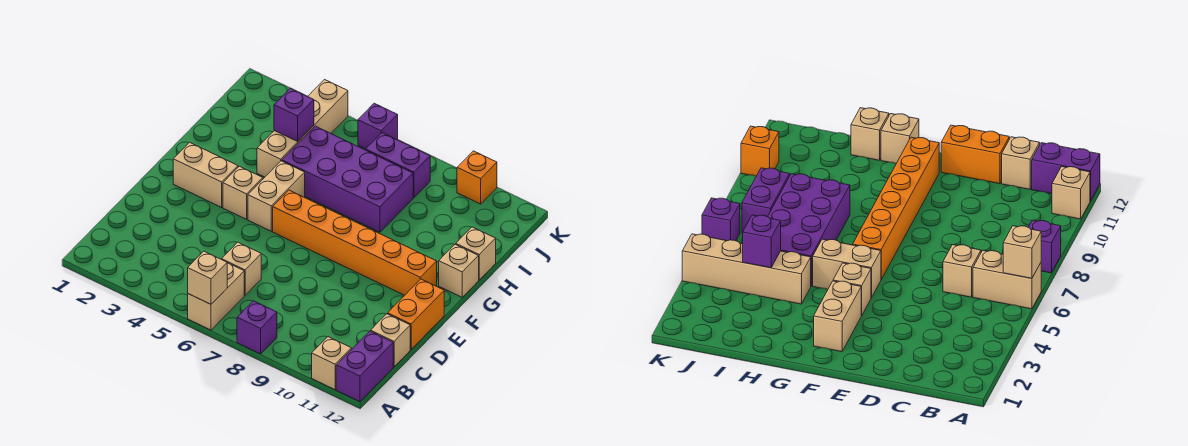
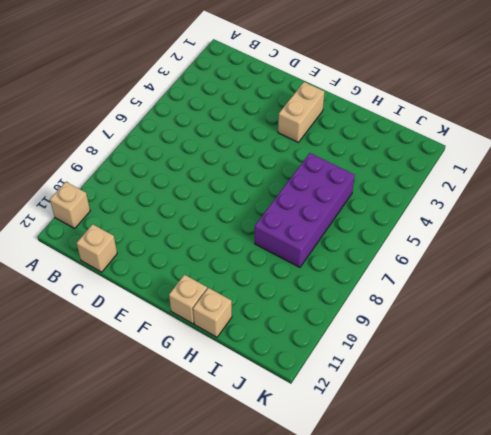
none -> tan 1x2 brick [188,263,244,330]
none -> purple 1x1 brick [237,301,277,354]
none -> purple 1x2 brick [336,331,393,402]

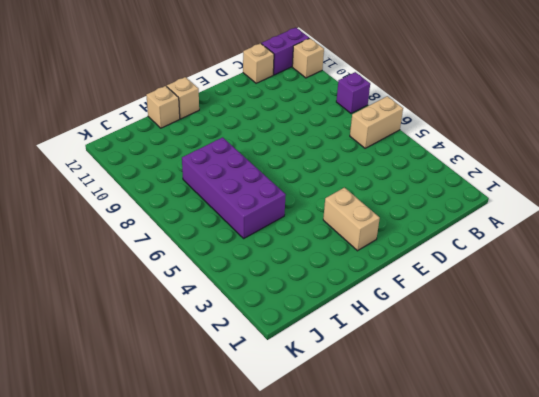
none -> tan 1x1 brick [222,242,261,295]
none -> orange 1x2 brick [388,279,444,349]
none -> tan 1x1 brick [223,166,263,219]

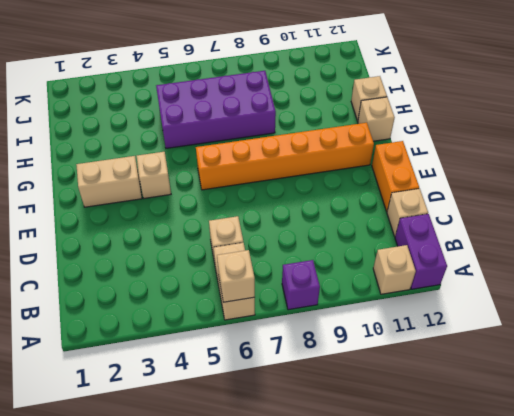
none -> tan 1x2 brick [248,161,305,231]
none -> tan 1x4 brick [257,80,348,177]
none -> purple 1x2 brick [366,133,430,198]

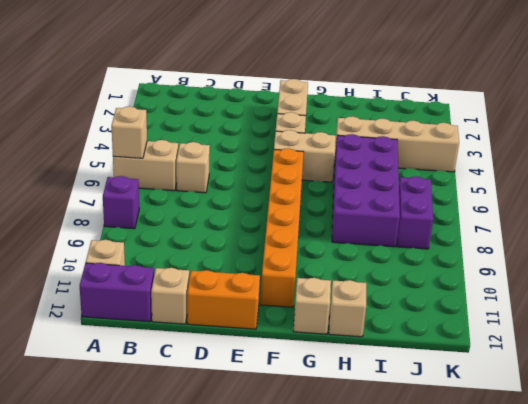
none -> purple 1x1 brick [358,103,398,149]
none -> orange 1x1 brick [457,151,497,204]
none -> purple 1x1 brick [274,88,314,141]

